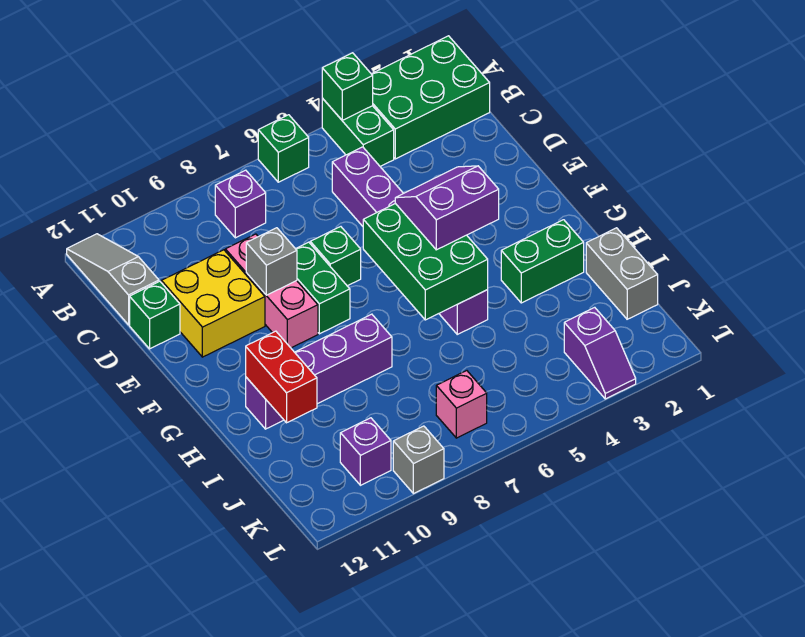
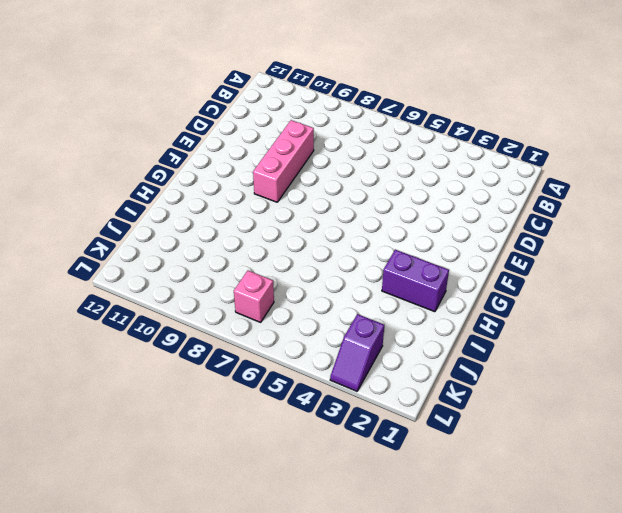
purple 1x2 brick [382,250,449,312] -> green 1x2 brick [501,220,584,303]
none -> green 2x3 brick [372,36,490,159]
none -> green 1x2 brick [322,98,394,166]
none -> green 1x1 brick [258,115,309,182]

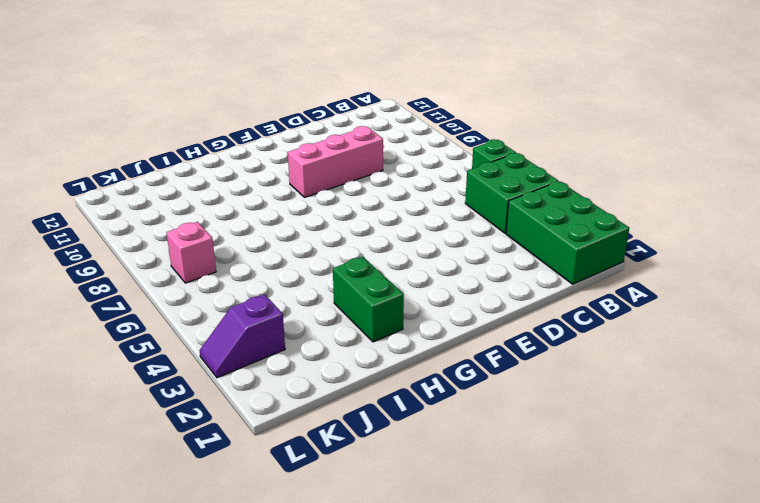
green 2x2 brick [465,153,558,233] -> green 1x2 brick [322,98,394,166]
none -> grey 1x3 slope [67,234,159,325]
none -> purple 1x1 brick [215,170,266,238]
none -> purple 1x6 brick [332,147,488,334]

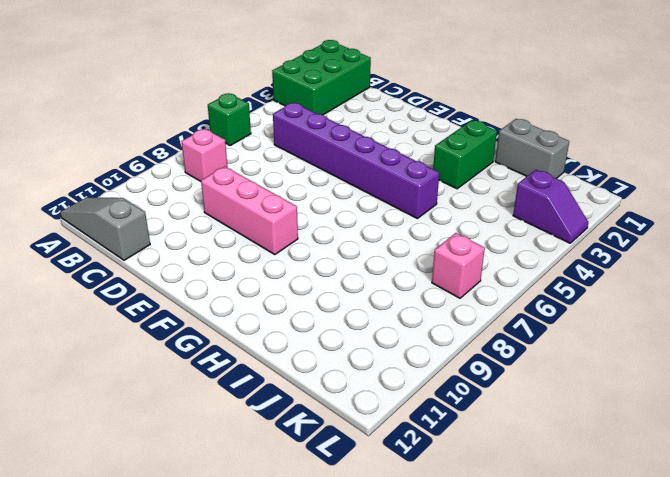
pink 1x1 brick [181,129,228,181] -> purple 1x1 brick [215,170,266,238]
none -> green 1x2 brick [322,98,394,166]
none -> yellow 2x2 brick [161,250,265,357]
none -> green 1x1 brick [130,281,180,349]

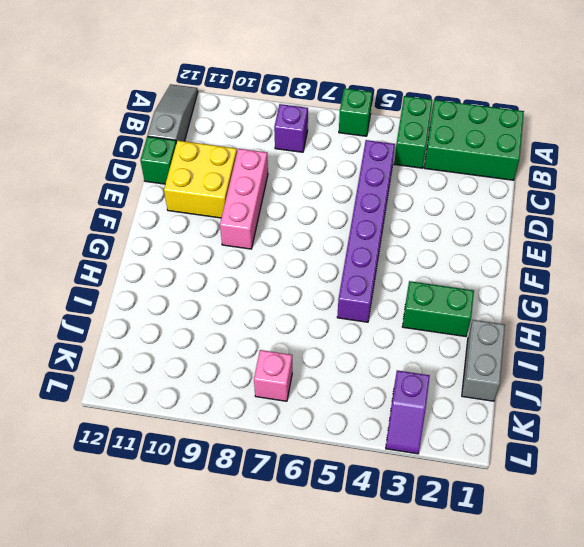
none -> green 1x1 brick [310,227,361,286]
none -> green 1x2 brick [296,242,350,334]
none -> purple 1x4 brick [246,314,392,429]

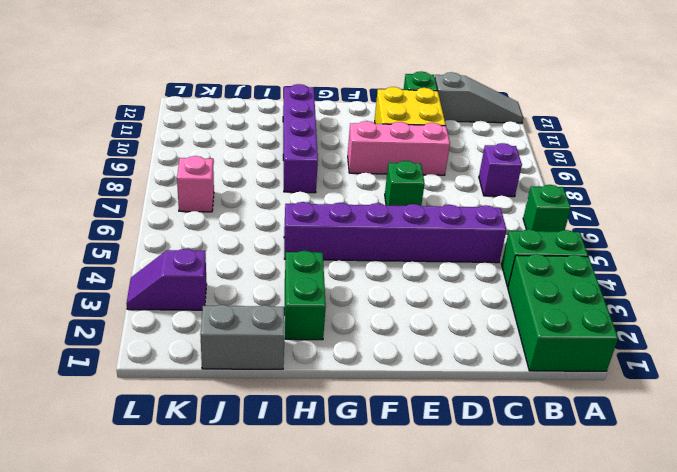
none -> green 1x2 brick [296,242,350,334]
none -> purple 1x1 brick [340,418,391,485]
none -> grey 1x1 brick [393,426,444,494]

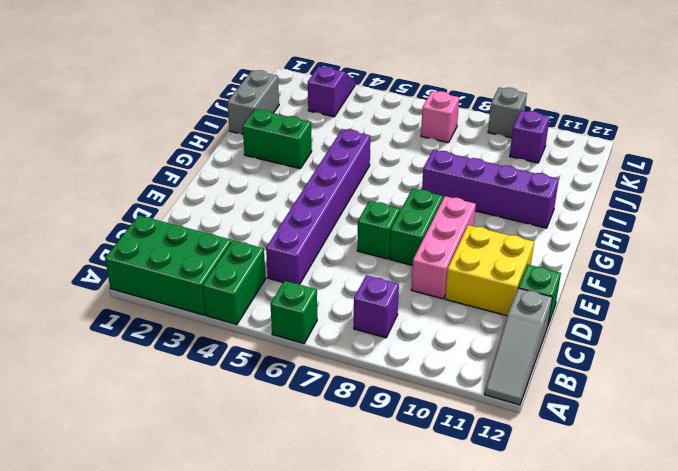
none -> green 1x1 brick [322,53,373,120]
none -> grey 1x1 brick [246,228,297,295]
none -> green 2x3 brick [363,203,488,320]

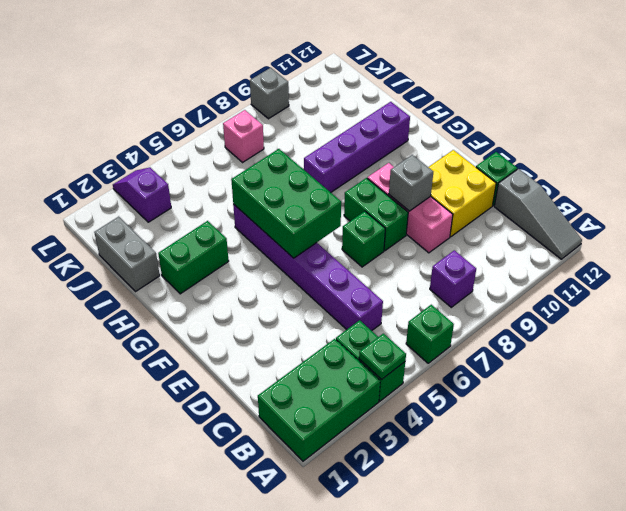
green 1x1 plate [359,334,406,380] -> green 1x1 brick [322,53,373,120]
none -> purple 1x1 brick [340,418,391,485]
none -> red 1x2 brick [246,331,317,423]
none -> purple 2x2 slope [395,166,499,250]

